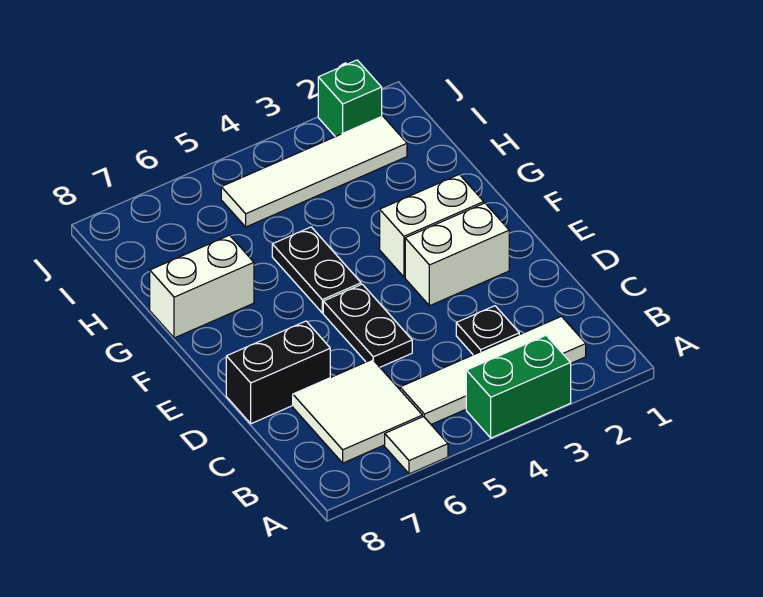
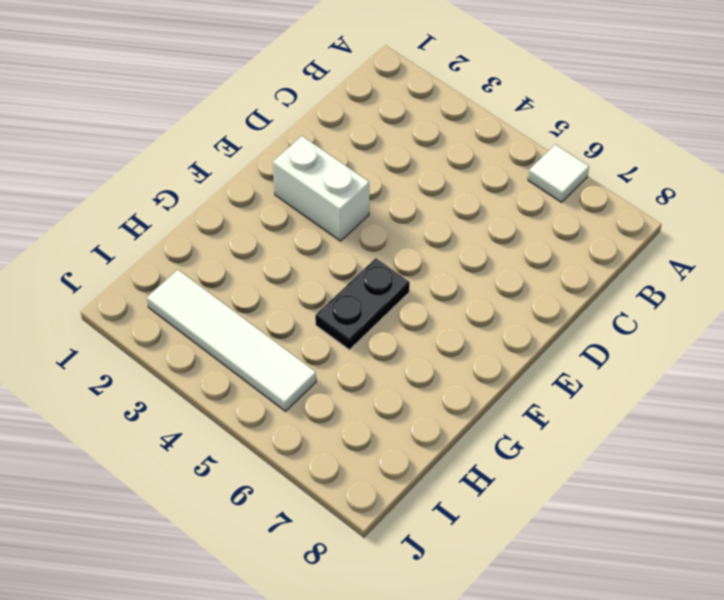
none -> green 1x2 brick [466,336,571,438]
none -> white 1x4 tile [400,316,586,424]
none -> white 2x2 tile [293,359,422,463]

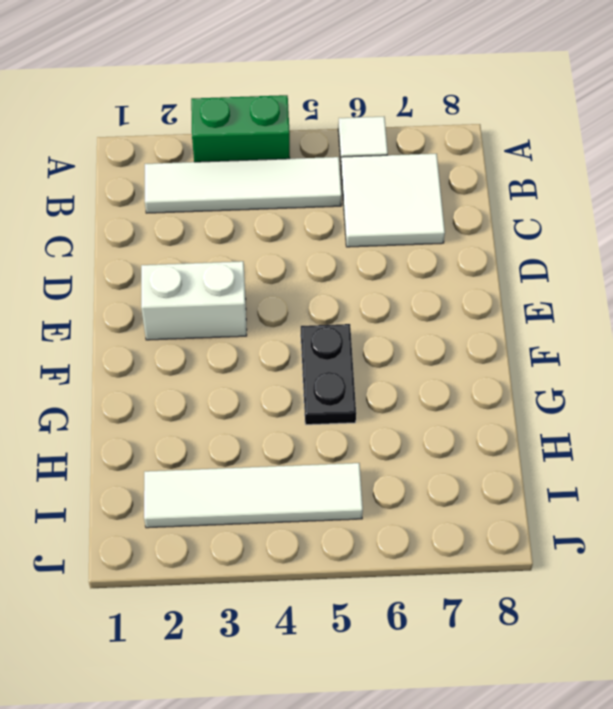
none -> black 1x1 plate [456,306,519,355]
none -> black 1x2 plate [323,284,412,367]
none -> black 1x2 brick [226,321,330,424]

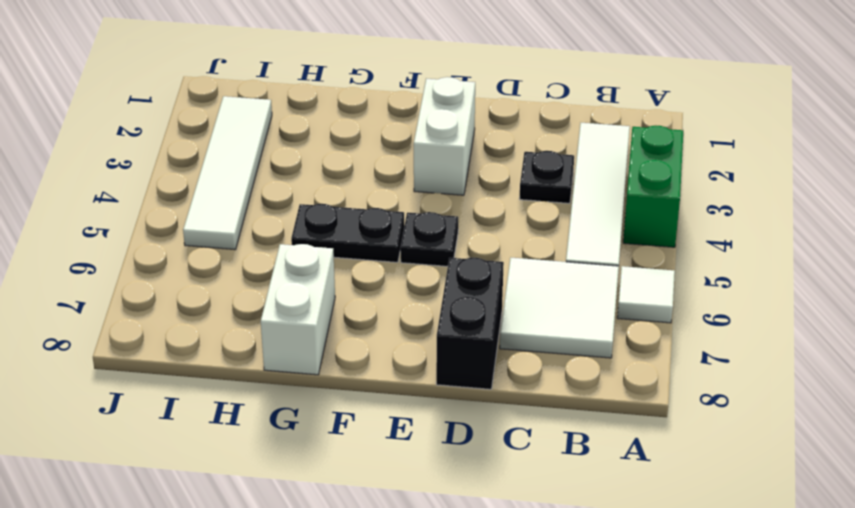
black 1x1 plate [400,212,458,266] -> black 1x2 plate [323,284,412,367]
none -> white 1x2 brick [380,174,484,277]
none -> green 1x1 brick [318,60,382,137]

